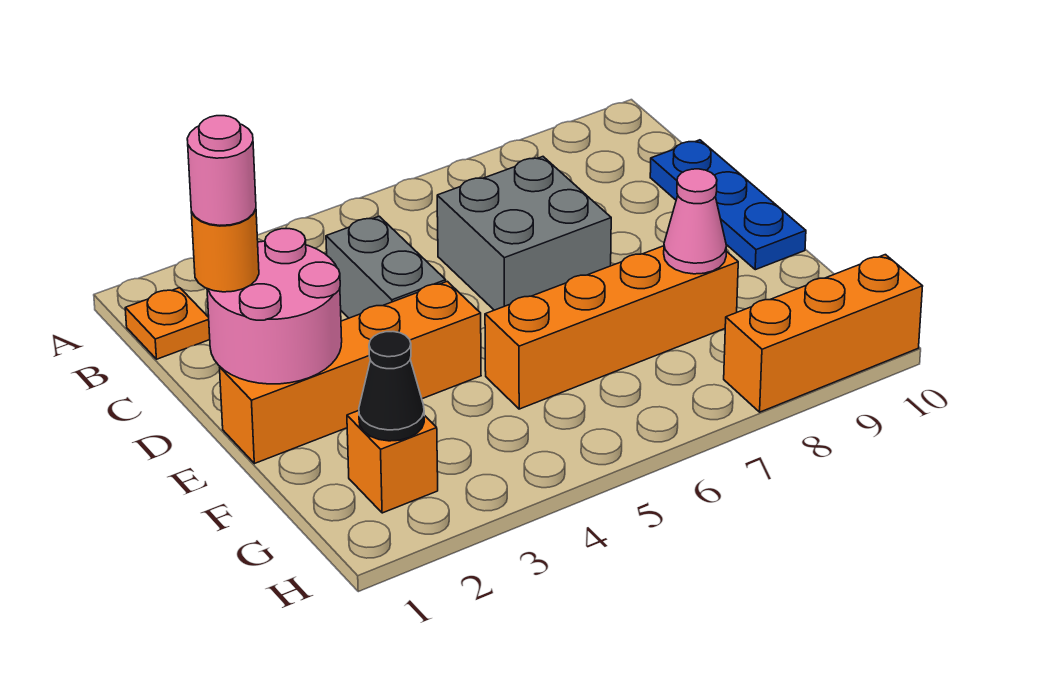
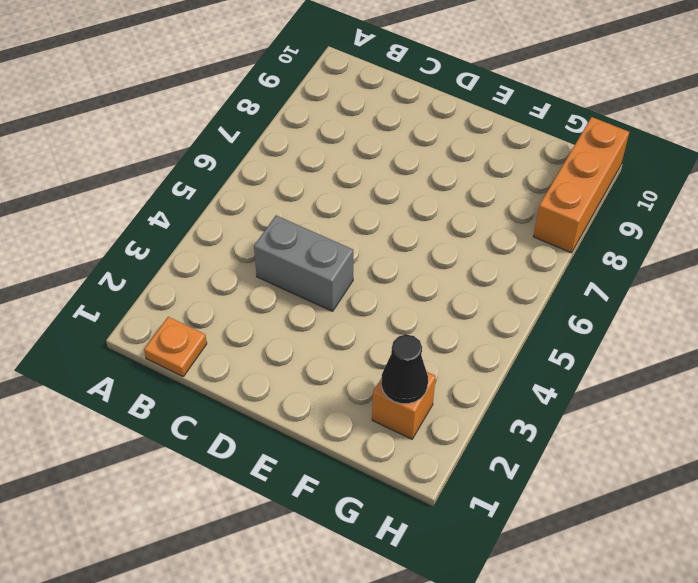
none -> grey 2x2 brick [437,157,611,310]
none -> blue 1x3 plate [650,140,806,270]
none -> orange 1x4 brick [220,281,481,464]

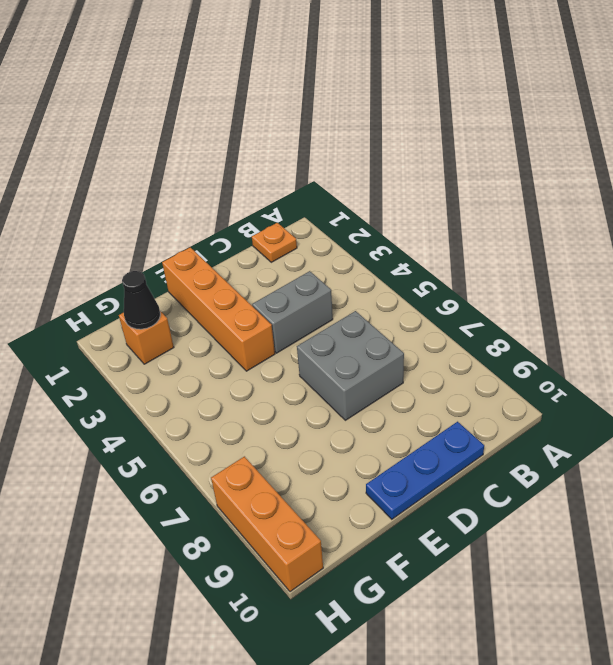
none -> orange 1x4 brick [485,246,738,409]
none -> pink 2x2 round brick [207,229,342,384]
none -> pink 1x1 cone [664,169,727,274]

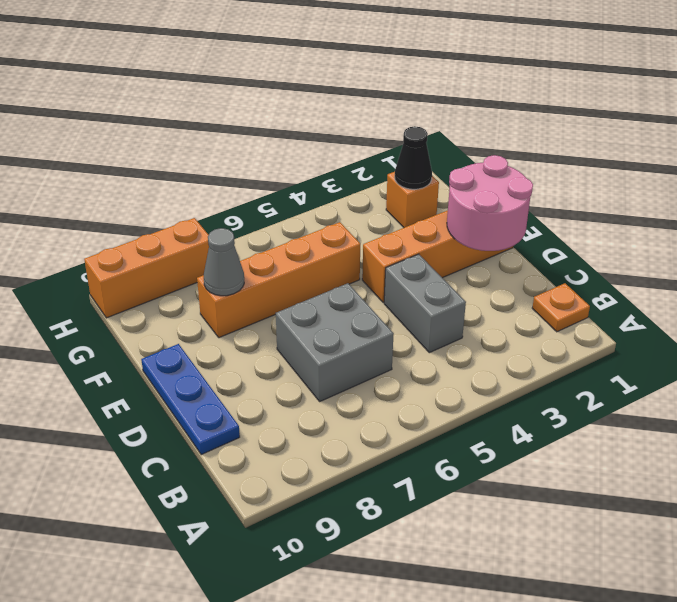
grey 1x1 cone [204,228,244,296] -> pink 1x1 cone [664,169,727,274]
none -> orange 1x1 round brick [191,209,259,292]
none -> pink 1x1 round brick [187,116,256,225]

